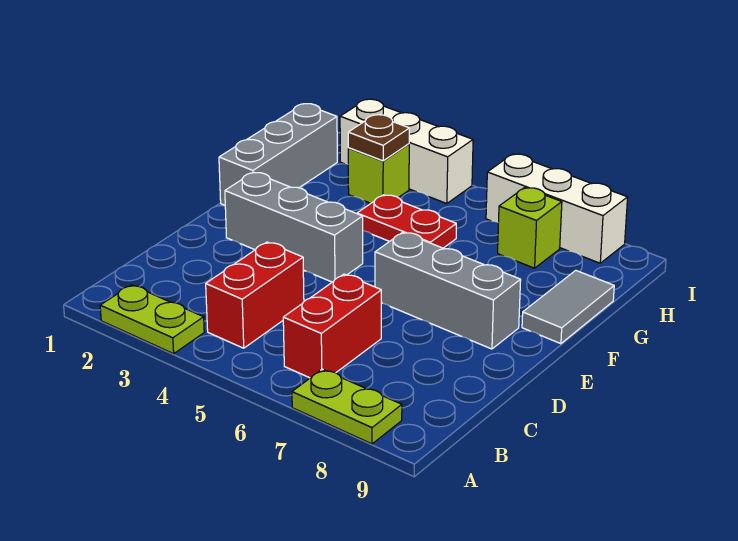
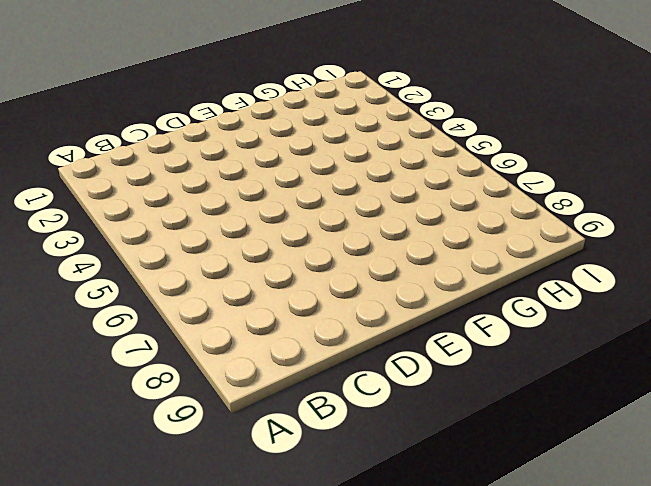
none -> lime 1x2 plate [100,285,204,354]
none -> lime 1x2 plate [292,369,402,444]
none -> red 1x2 brick [206,242,304,348]

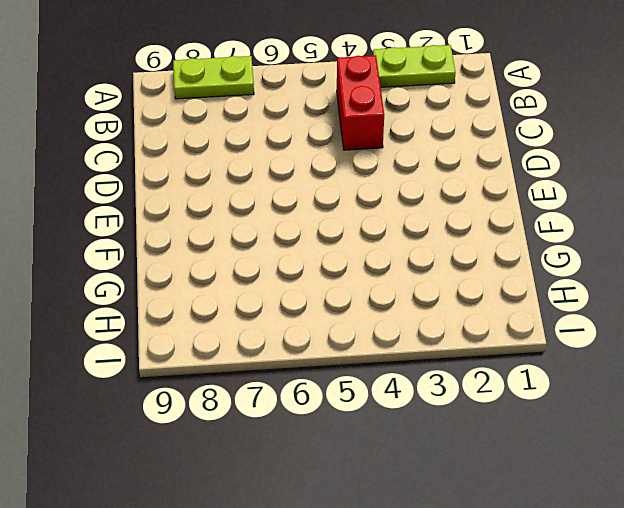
none -> red 1x2 brick [283,274,381,378]
none -> grey 1x3 brick [225,172,363,282]
none -> grey 1x3 brick [375,232,521,349]

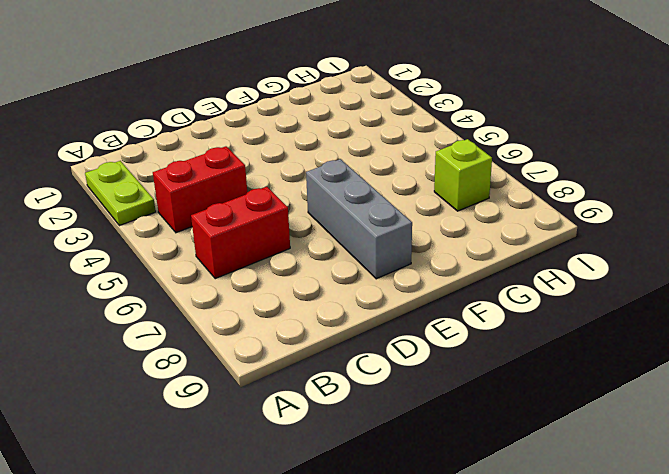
none -> lime 1x2 plate [292,369,402,444]
none -> grey 1x3 brick [225,172,363,282]
none -> grey 1x3 brick [219,104,337,205]

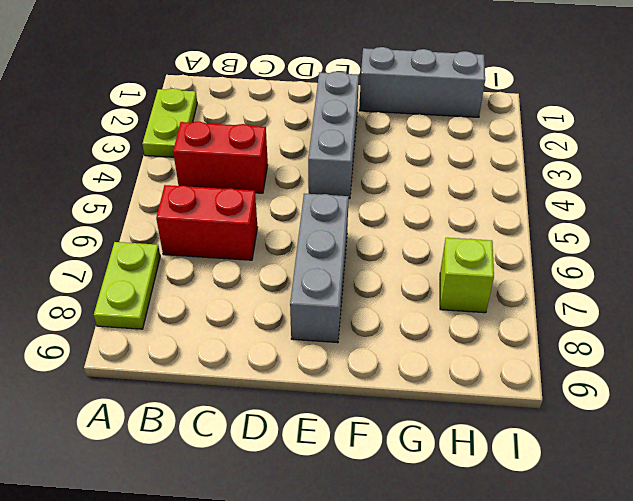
none -> grey 1x2 tile [522,270,614,344]
none -> red 1x2 plate [357,195,456,248]
none -> lime 1x1 brick [348,144,409,203]

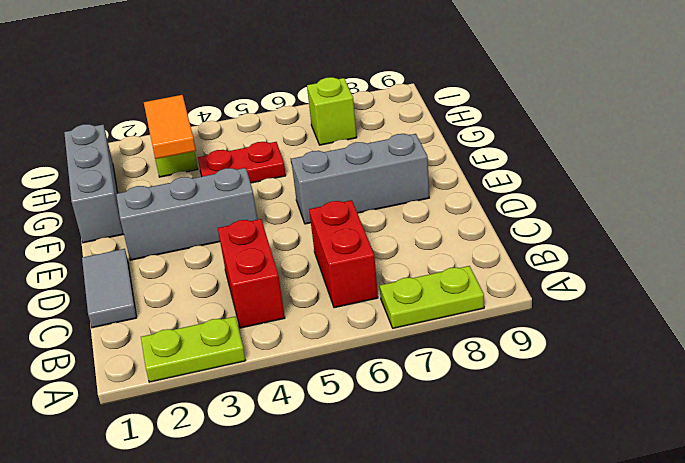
grey 1x2 tile [82,249,137,328] -> grey 1x2 tile moved to [522,270,614,344]
orange 1x2 tile [144,95,196,159] -> brown 1x1 plate [348,115,410,161]
none -> white 1x3 brick [340,99,473,204]
none -> white 1x3 brick [486,154,628,263]

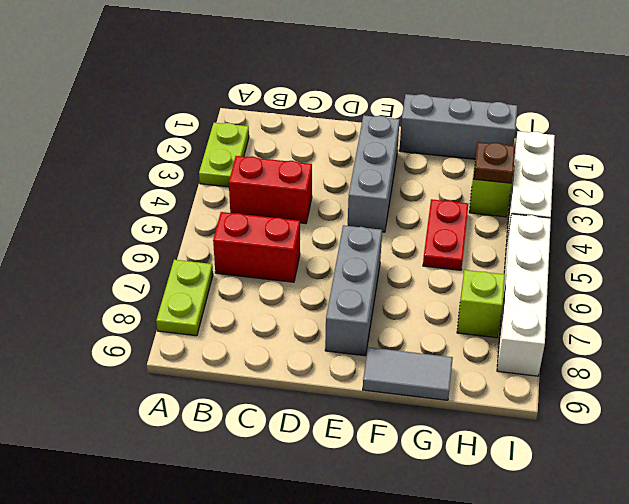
white 1x4 brick [497,214,551,376] -> white 1x3 brick [486,154,628,263]

